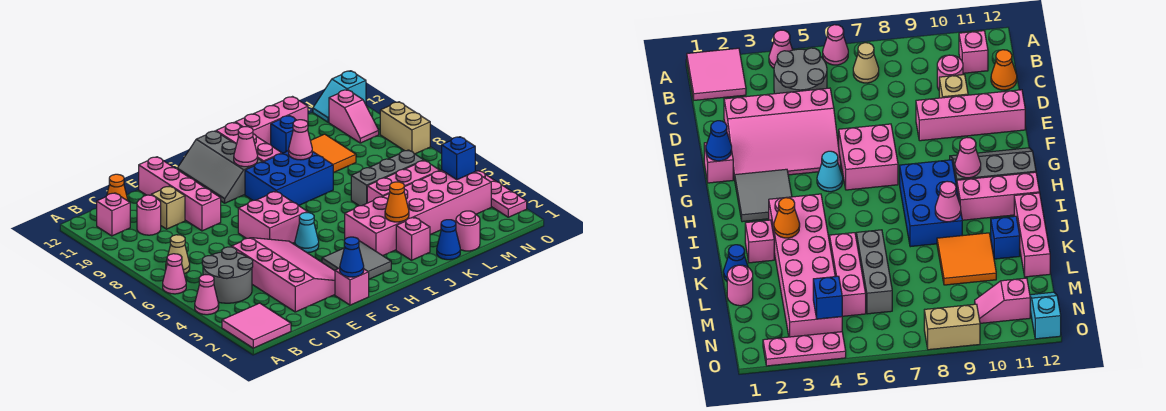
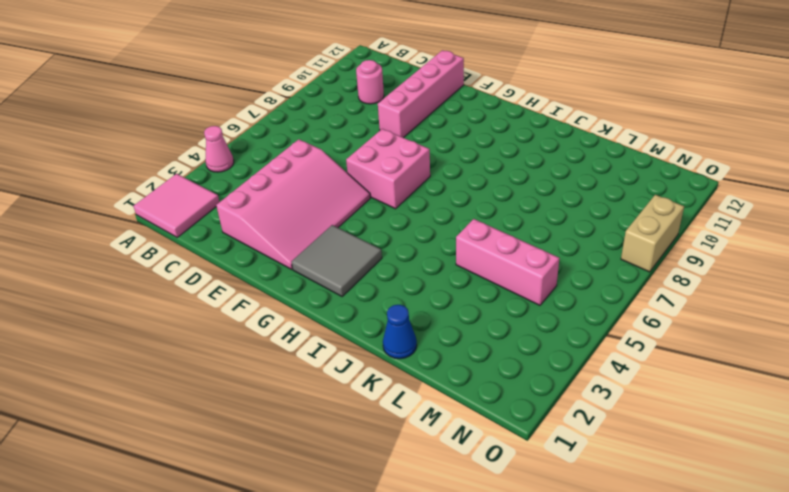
none -> pink 1x1 cone [163,254,186,294]
none -> grey 2x2 round brick [202,247,253,303]
none -> tan 1x1 cone [166,235,190,274]
none -> pink 1x1 brick [96,193,130,236]

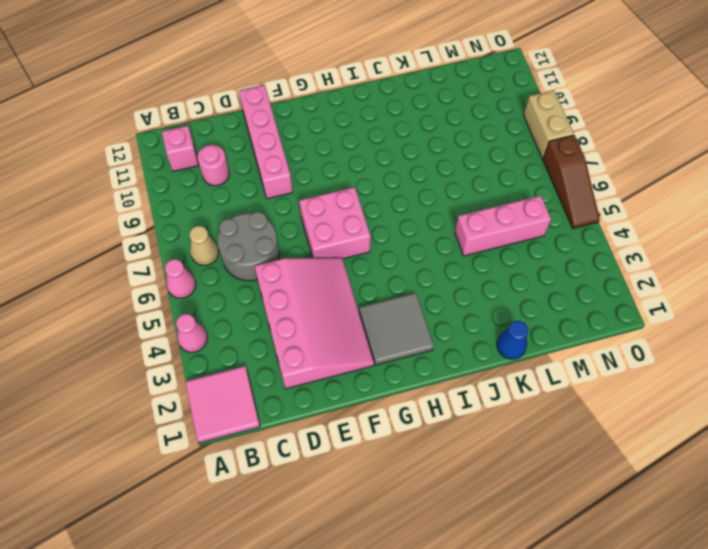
grey 2x2 round brick [218,212,279,281] -> grey 2x2 round brick moved to [202,247,253,303]
brown 1x3 slope [543,135,600,229] -> none
none -> orange 1x1 cone [107,174,128,201]
none -> tan 1x1 brick [151,186,185,229]
none -> pink 1x1 brick [335,268,369,305]
none -> cyan 1x1 cone [295,212,319,253]

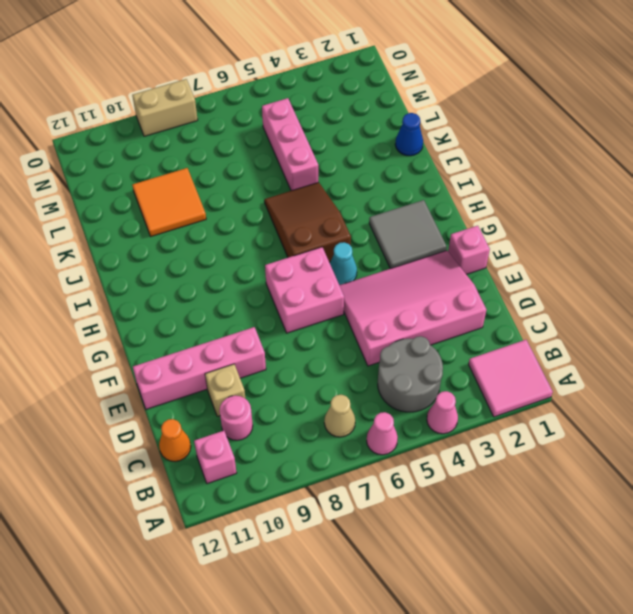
brown 2x3 slope [264,182,351,262] -> none
none -> grey 2x3 slope [177,131,262,203]
none -> blue 2x3 brick [245,151,333,206]
none -> pink 2x6 brick [345,170,491,256]
none -> pink 1x3 brick [216,122,282,162]

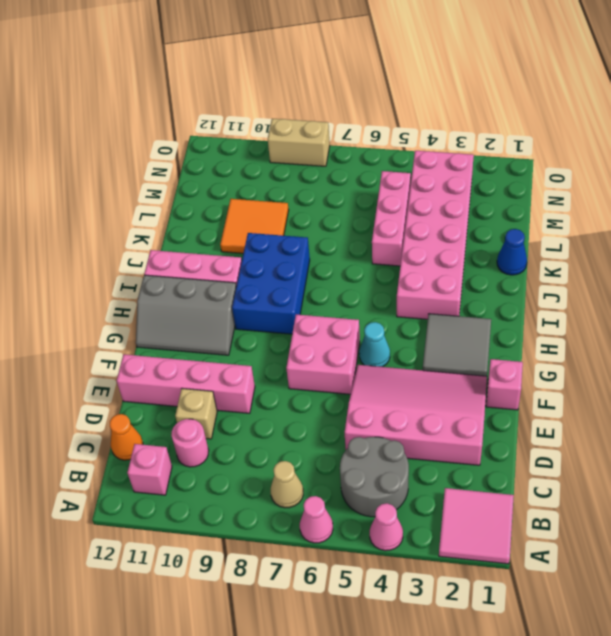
none -> pink 1x1 brick [396,217,430,260]
none -> pink 1x3 brick [235,97,308,145]
none -> grey 1x3 brick [351,150,424,206]
none -> blue 1x1 brick [271,116,296,153]

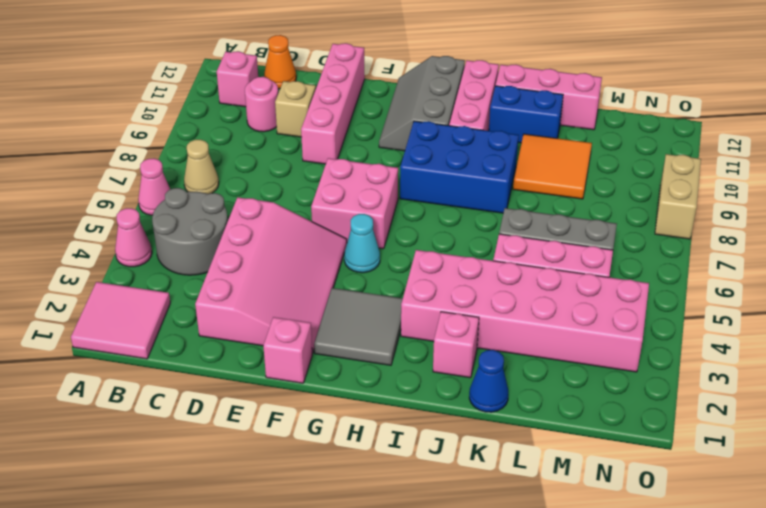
blue 1x2 brick [489,86,563,143] -> blue 1x1 brick [271,116,296,153]
none -> pink 1x1 round brick [456,211,480,251]
none -> pink 1x2 slope [329,90,379,143]
none -> cyan 1x2 slope [313,71,366,122]
none -> pink 1x3 plate [475,171,527,217]

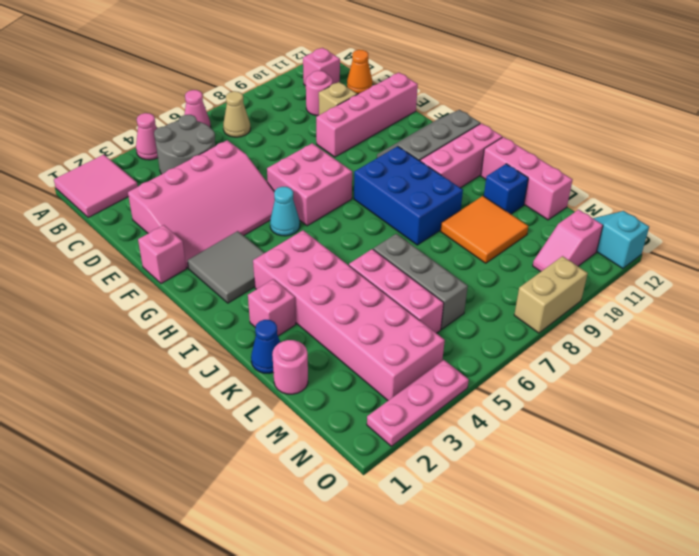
none -> blue 1x1 cone [340,237,364,277]
none -> pink 1x1 cone [234,127,258,167]
none -> orange 1x1 cone [385,182,409,222]
none -> pink 1x1 cone [289,120,312,160]

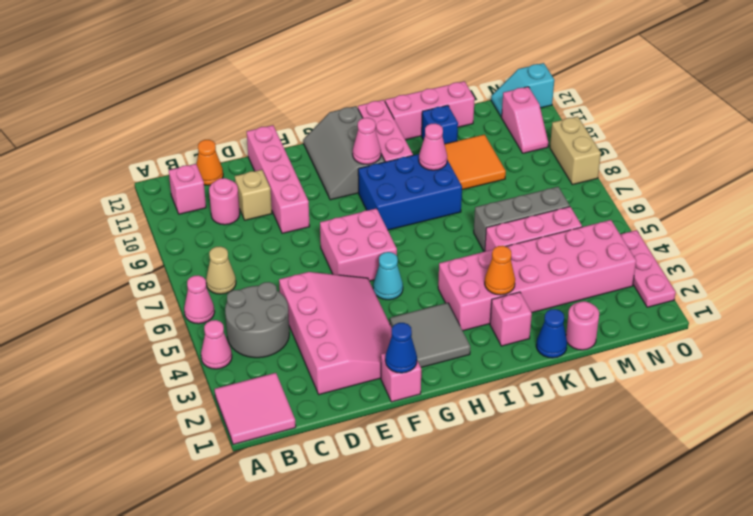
none -> blue 1x1 brick [442,137,475,180]

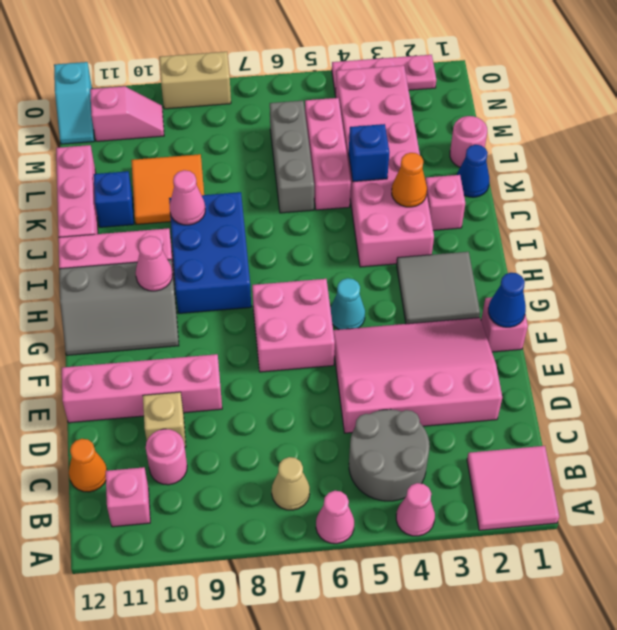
blue 1x1 brick [349,124,389,182] -> blue 1x1 brick moved to [442,137,475,180]

